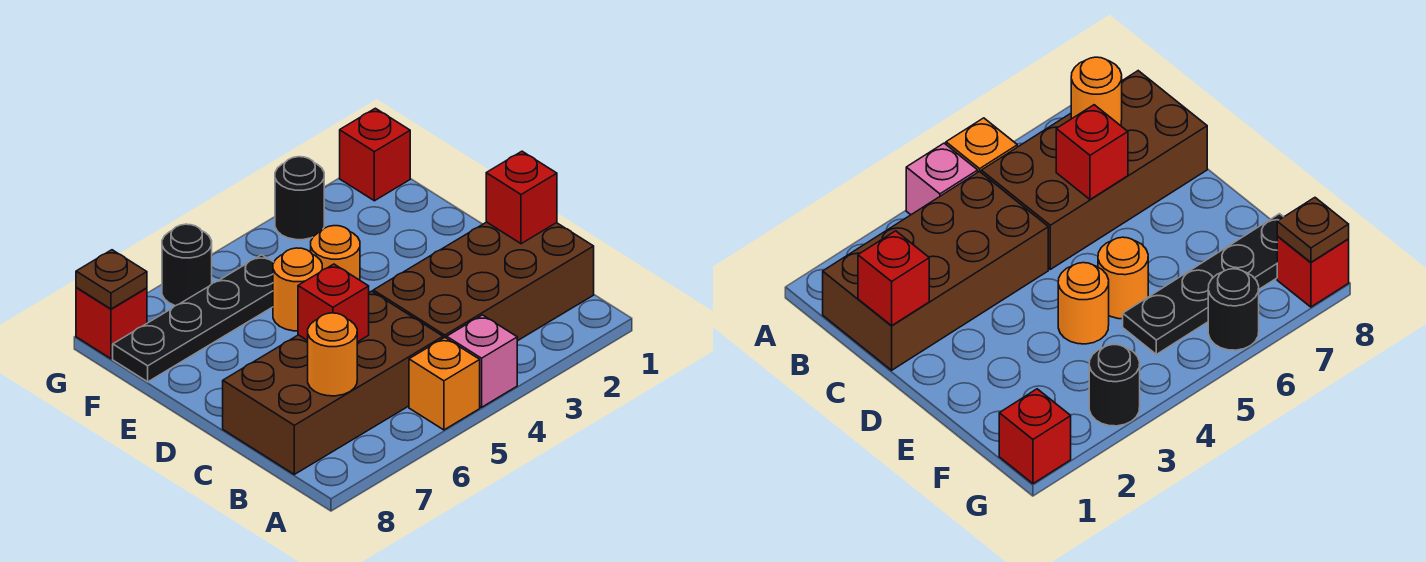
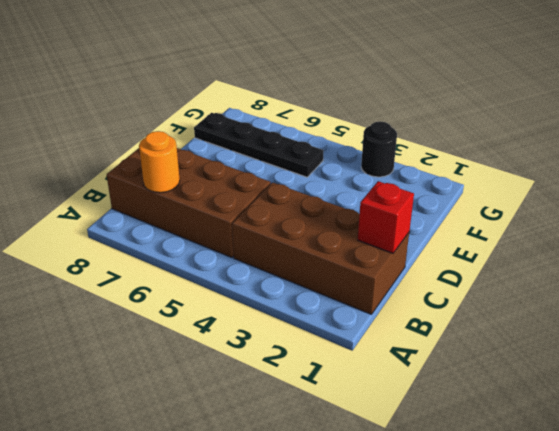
none -> pink 1x1 brick [447,315,517,407]
none -> orange 1x1 brick [409,338,480,430]
none -> orange 1x1 round brick [311,226,360,280]

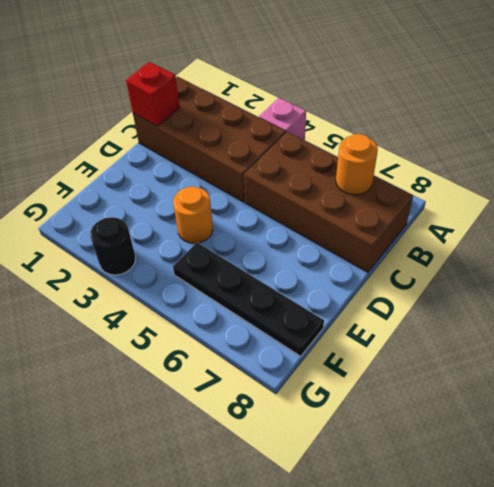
none -> orange 1x1 brick [409,338,480,430]
none -> orange 1x1 round brick [273,248,322,331]
none -> red 1x1 brick [340,108,410,201]

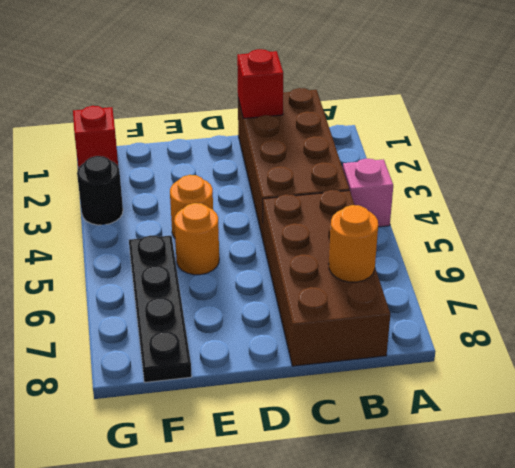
none -> orange 1x1 brick [409,338,480,430]
none -> black 1x1 round brick [162,224,212,306]
none -> red 1x1 brick [76,288,147,359]

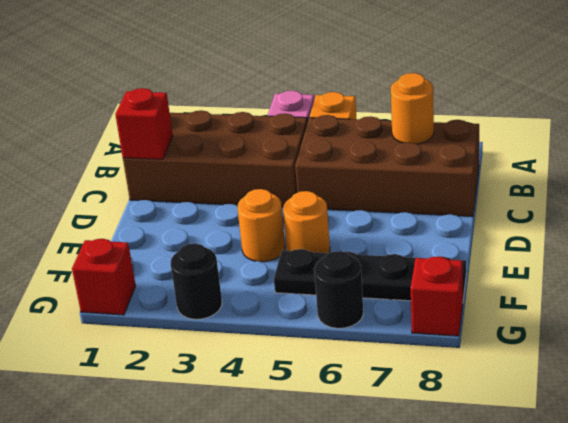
none -> red 1x1 brick [298,264,369,342]
none -> brown 1x1 plate [76,250,147,309]

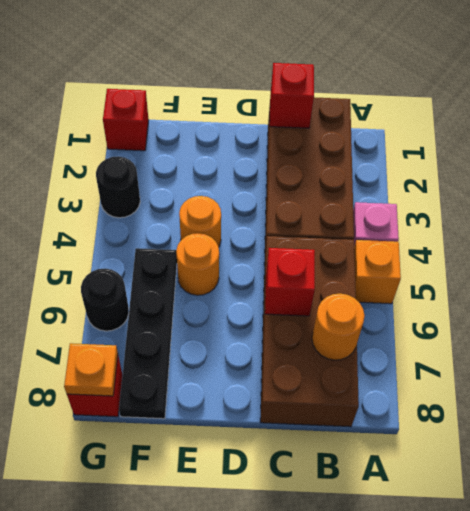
orange 1x1 plate [64,343,118,396] -> brown 1x1 plate [76,250,147,309]

